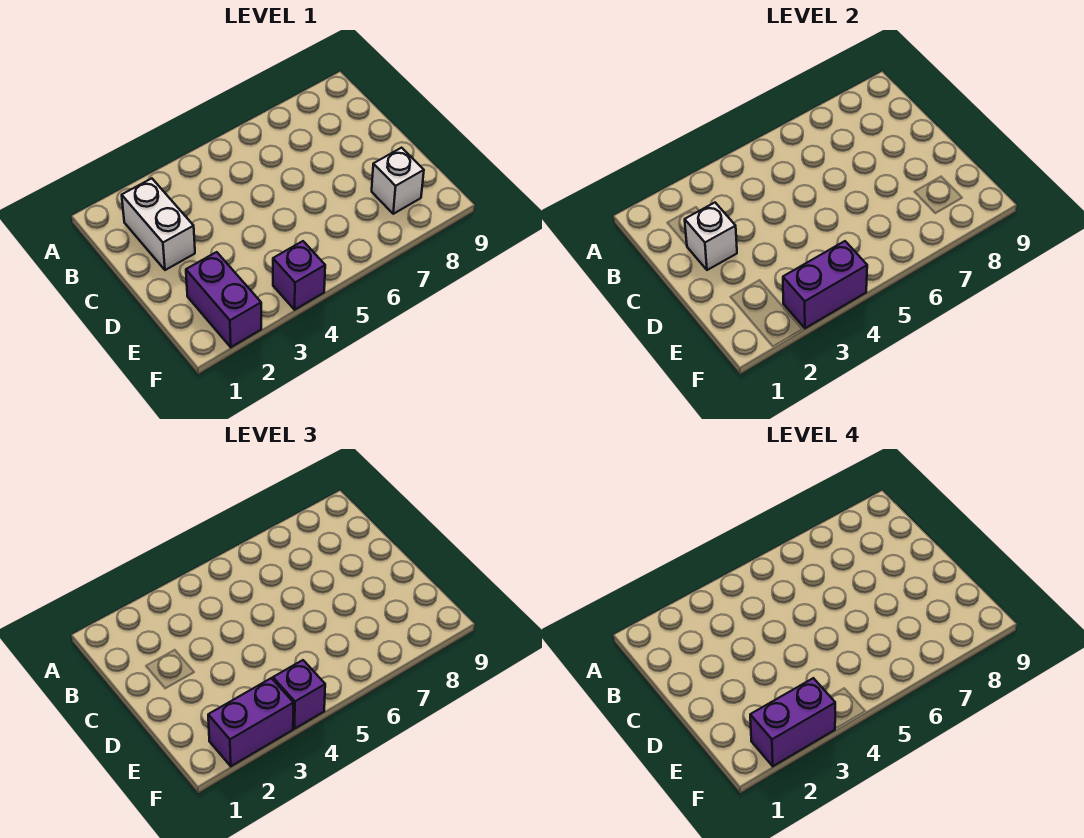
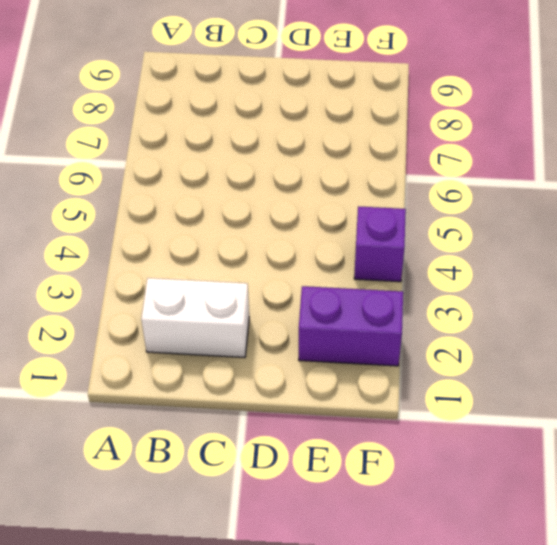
none -> white 1x1 brick [372,148,424,214]
none -> white 1x1 brick [685,203,737,270]

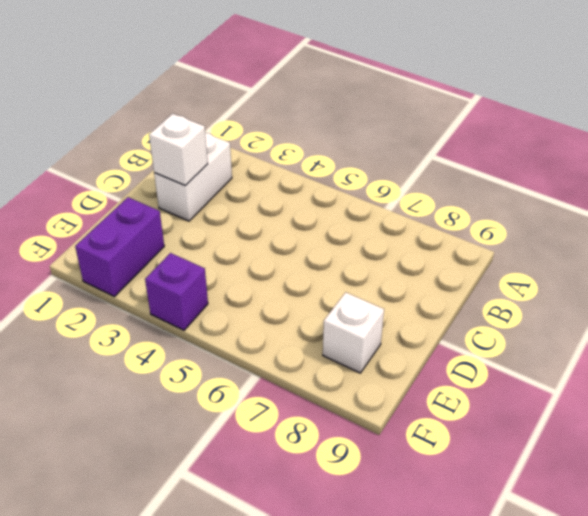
none -> purple 1x2 brick [783,241,867,328]
none -> purple 1x2 brick [208,678,293,766]

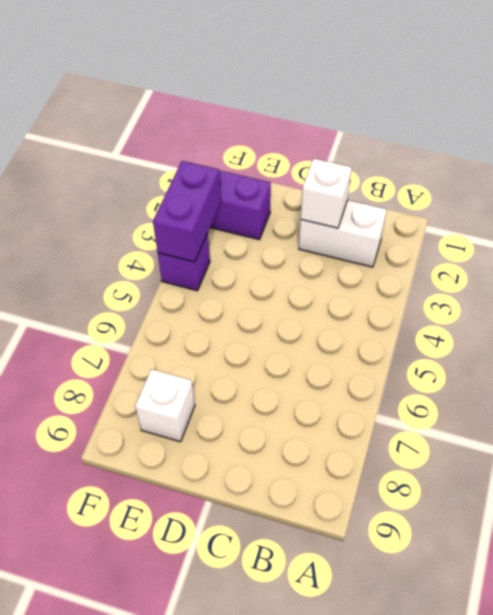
none -> purple 1x2 brick [208,678,293,766]
none -> purple 1x1 brick [273,660,325,729]

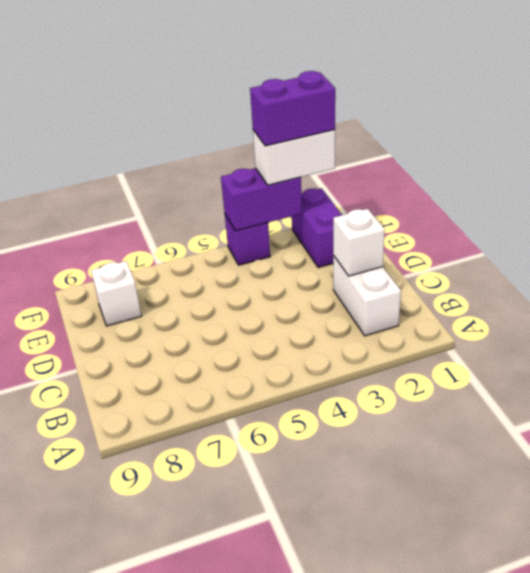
white 1x2 brick [253,130,335,185] -> purple 1x2 brick [208,678,293,766]
none -> purple 1x1 brick [273,660,325,729]

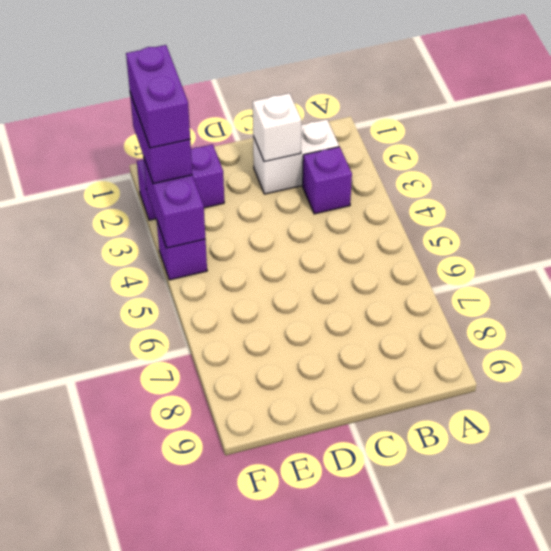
purple 1x1 brick [303,147,352,214] -> purple 1x1 brick moved to [273,660,325,729]
none -> white 1x1 brick [372,148,424,214]

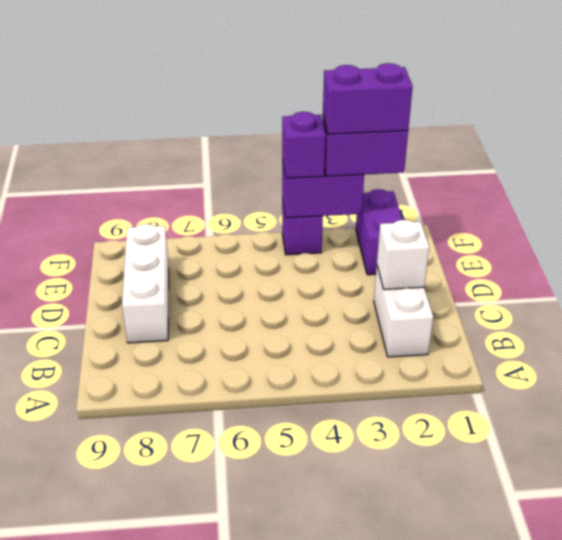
white 1x3 brick [122,224,169,343] -> white 1x1 brick [372,148,424,214]

